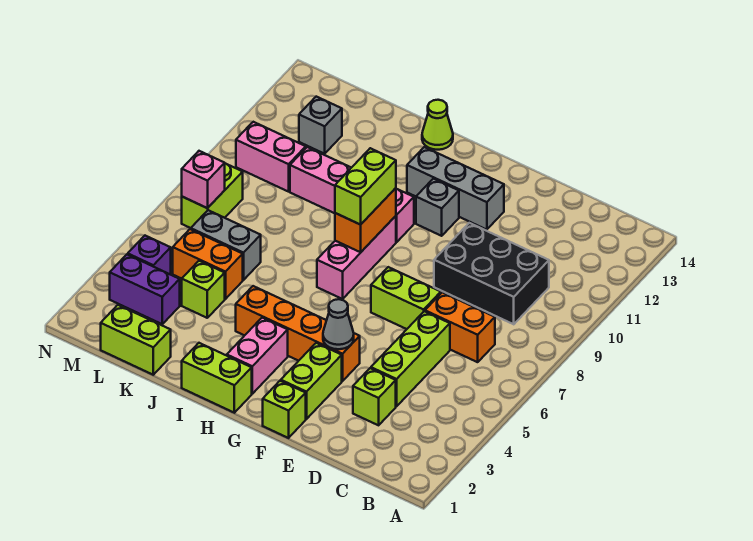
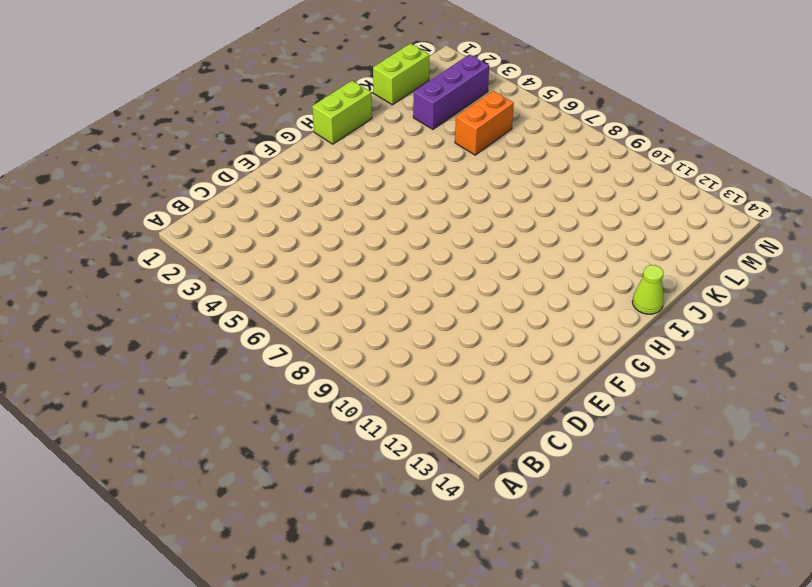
purple 1x3 brick [413,54,489,129] -> purple 1x2 brick [110,254,180,324]
none -> orange 1x2 brick [425,292,495,362]
none -> black 2x3 brick [434,223,549,324]
none -> lime 1x1 brick [353,368,396,425]

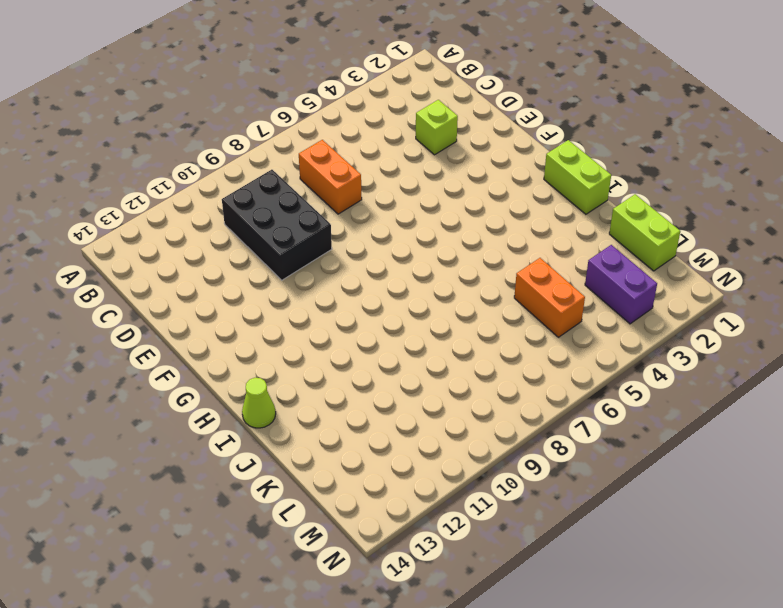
none -> lime 1x3 brick [371,311,450,406]
none -> lime 1x2 brick [371,267,441,329]
none -> lime 1x1 brick [263,381,306,438]

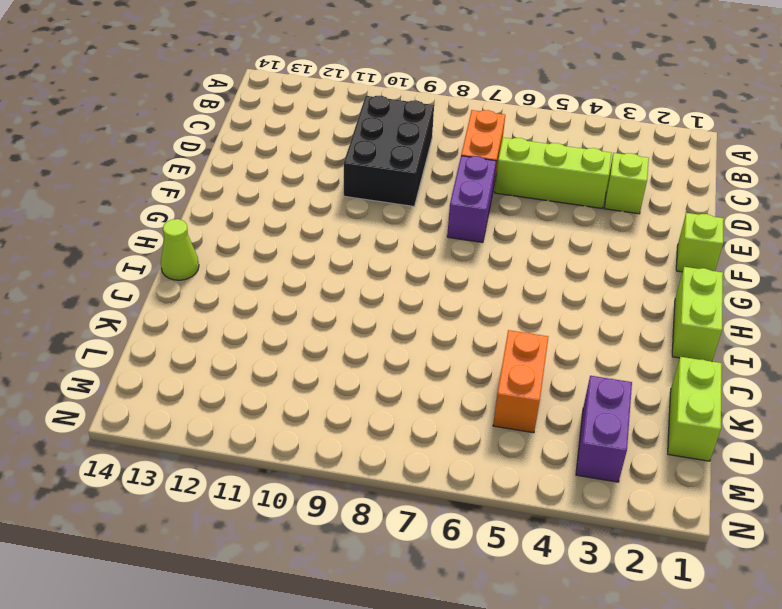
purple 1x2 brick [447,156,496,243] -> lime 1x2 brick [371,267,441,329]
none -> lime 1x2 brick [281,343,342,419]
none -> orange 1x4 brick [236,286,360,381]
none -> grey 1x3 brick [407,147,504,230]

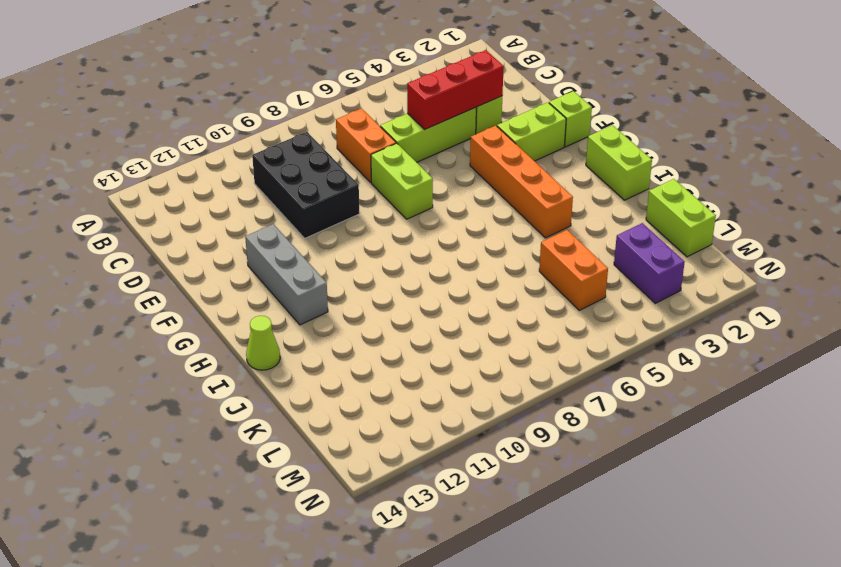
red 1x3 brick [407,50,504,130] -> none
none -> grey 1x1 brick [416,179,459,236]
none -> pink 1x2 brick [227,318,288,394]
none -> pink 1x3 brick [317,216,396,299]

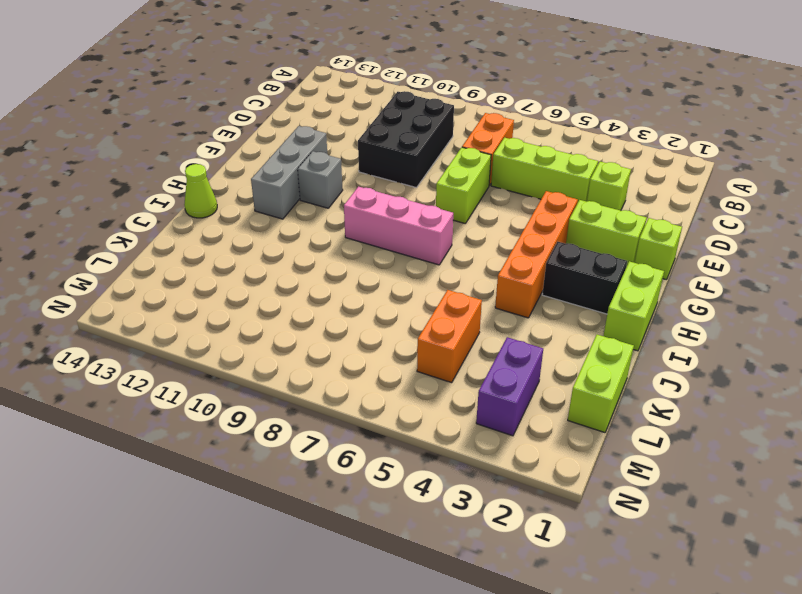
black 1x2 brick [542,242,627,314] -> pink 1x2 brick [227,318,288,394]
none -> pink 1x4 brick [290,147,414,242]
none -> lime 1x1 brick [182,261,225,318]
none -> grey 1x2 brick [191,210,261,280]

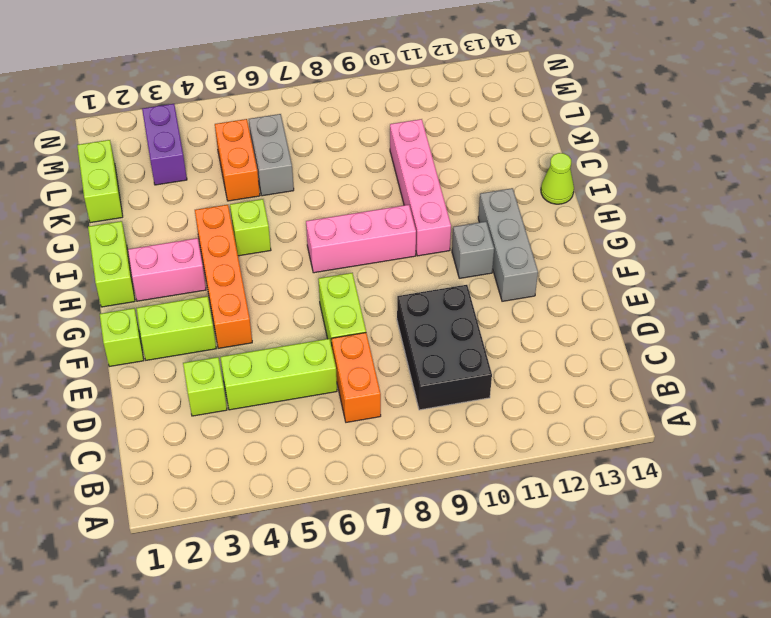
lime 1x1 brick [230,199,271,256] -> lime 1x1 brick moved to [182,261,225,318]
none -> pink 1x2 brick [236,122,306,192]
none -> grey 1x1 brick [299,97,342,154]
none -> purple 1x1 brick [128,236,171,275]

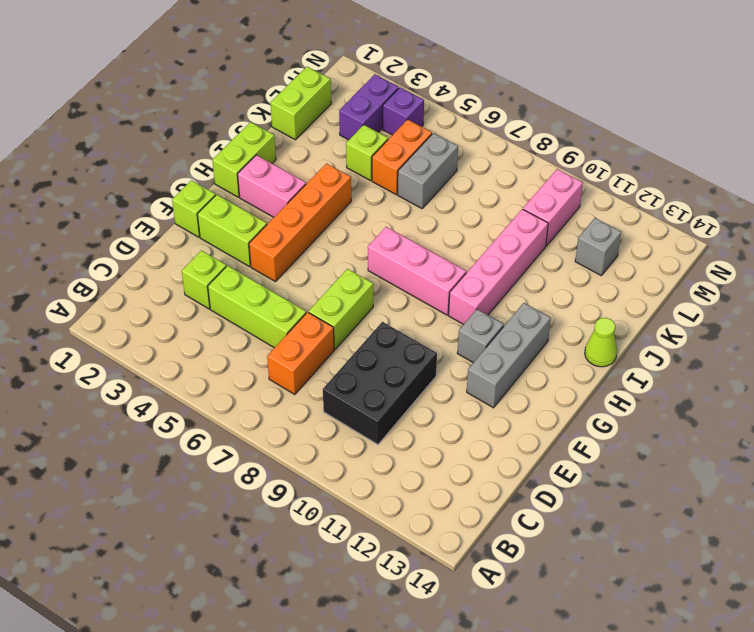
none -> lime 1x2 brick [182,164,243,228]
none -> grey 1x1 cone [323,299,354,349]
none -> orange 1x2 brick [335,188,396,252]

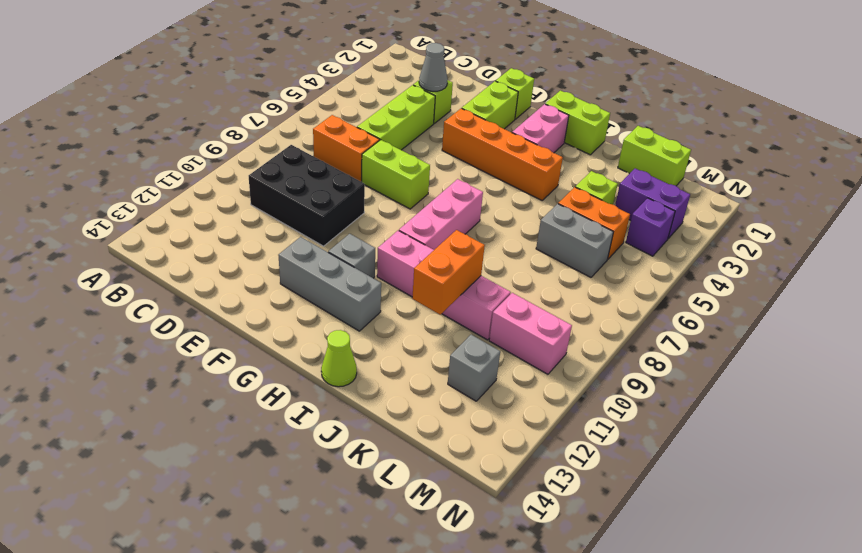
grey 1x1 cone [419,43,448,91] -> grey 1x1 cone moved to [323,299,354,349]
orange 1x2 brick [412,230,485,314] -> orange 1x2 brick moved to [335,188,396,252]
none -> lime 1x2 brick [182,164,243,228]
none -> pink 1x1 brick [182,151,225,208]
none -> lime 1x2 brick [335,148,396,225]

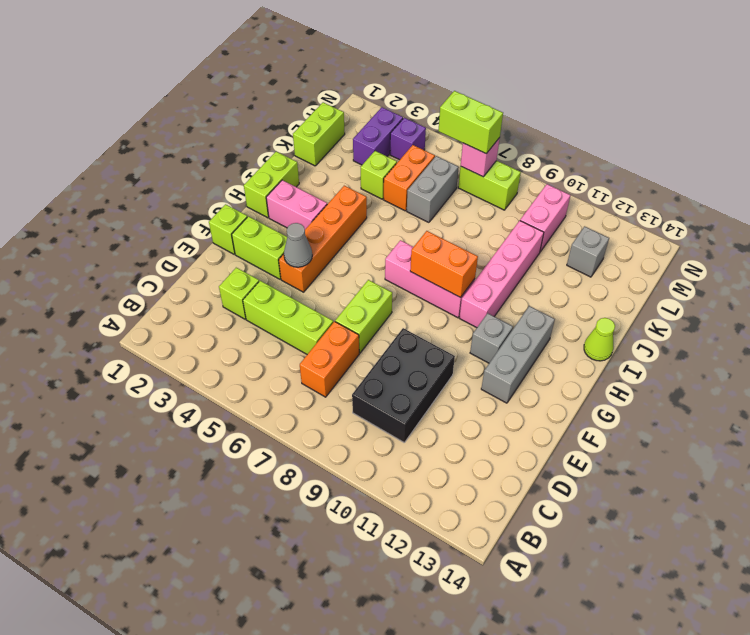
lime 1x2 brick [439,91,503,154] -> lime 1x2 brick moved to [335,148,396,225]

